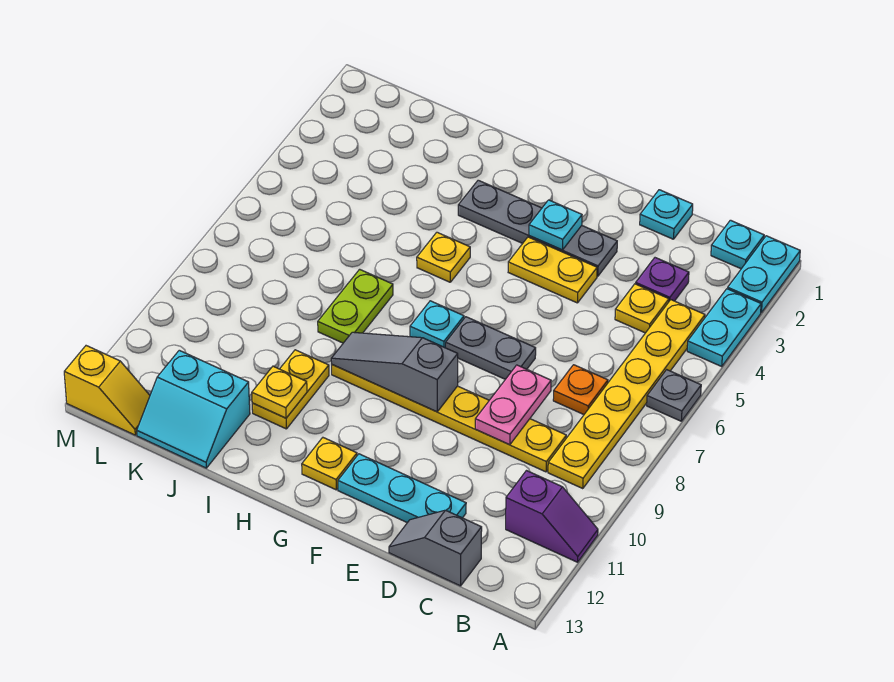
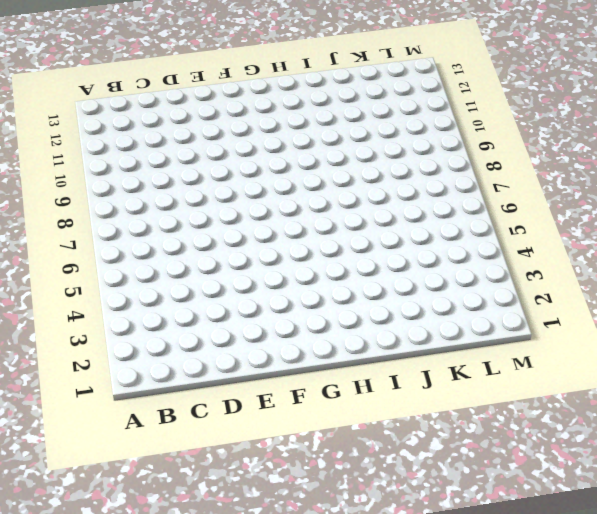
none -> cyan 1x2 plate [728,236,800,312]
none -> cyan 1x2 plate [687,289,761,366]
none -> grey 1x1 plate [647,370,701,421]

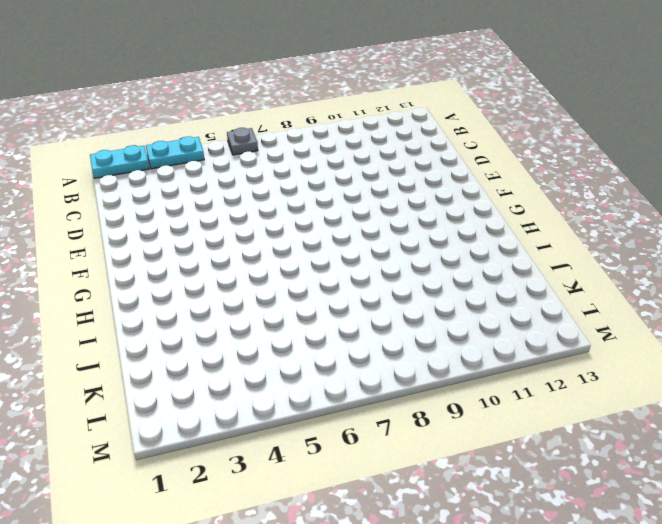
none -> purple 1x2 slope [506,471,598,562]
none -> cyan 1x1 plate [711,220,764,269]
none -> yellow 1x6 plate [548,300,705,489]

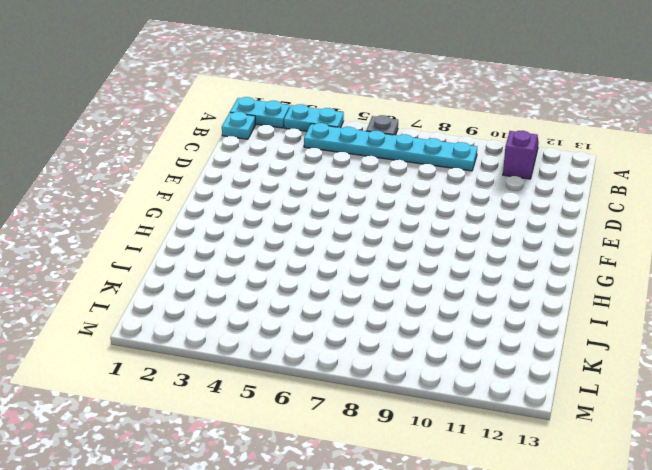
cyan 1x6 plate [304,123,477,171] -> yellow 1x6 plate [548,300,705,489]
none -> purple 1x1 plate [636,258,689,301]
none -> yellow 1x1 plate [615,284,669,333]
none -> orange 1x1 plate [553,365,608,414]

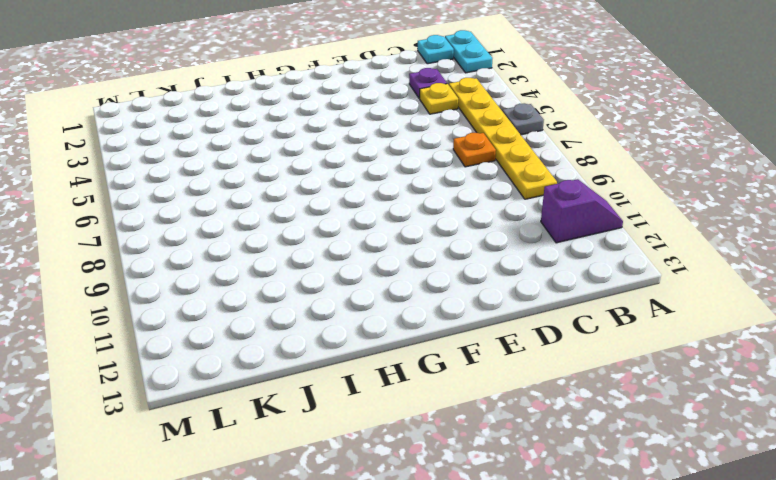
none -> cyan 1x2 plate [687,289,761,366]
none -> yellow 1x6 plate [332,365,566,472]
none -> grey 1x2 slope [389,510,482,586]

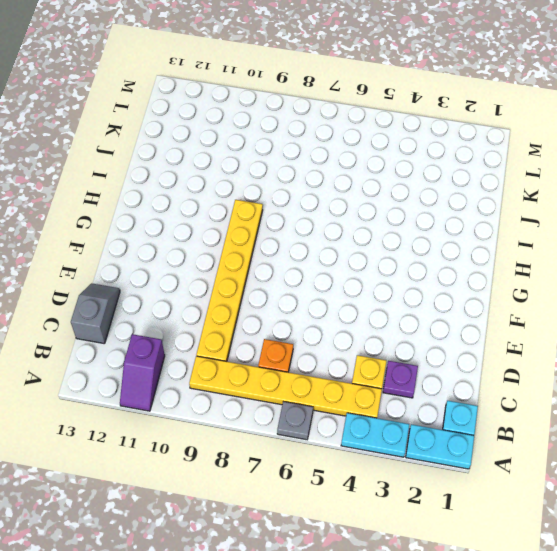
none -> cyan 1x1 plate [640,190,693,239]
none -> cyan 1x3 plate [338,454,466,523]
none -> grey 1x4 plate [458,180,617,276]

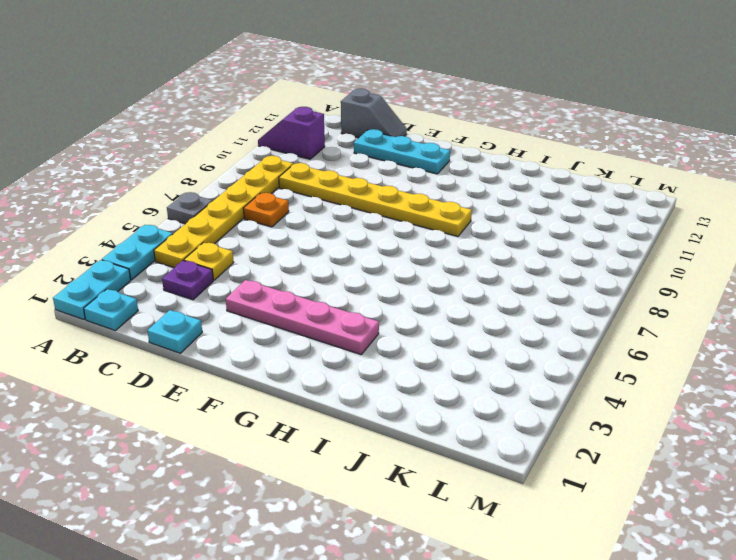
pink 1x4 plate [226,280,379,354] -> grey 1x4 plate [458,180,617,276]
none -> yellow 1x2 plate [508,237,597,303]
none -> grey 1x2 plate [446,317,536,379]
none -> cyan 1x1 plate [410,301,464,348]

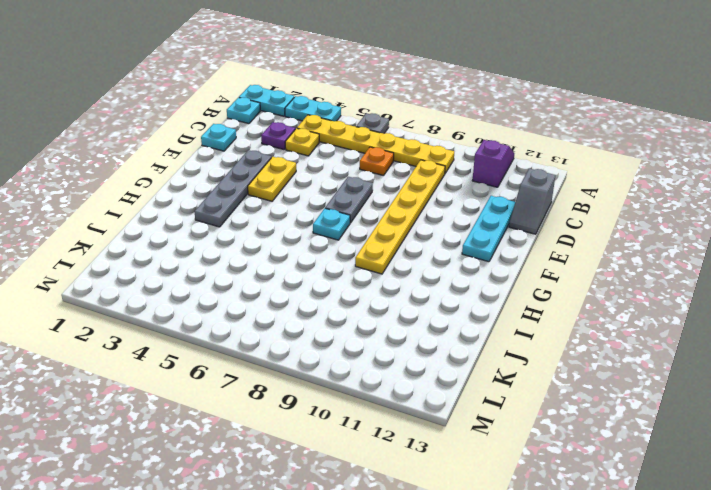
none -> yellow 1x1 plate [302,438,357,490]
none -> yellow 1x1 plate [417,232,470,282]
none -> lime 1x2 plate [318,269,393,343]

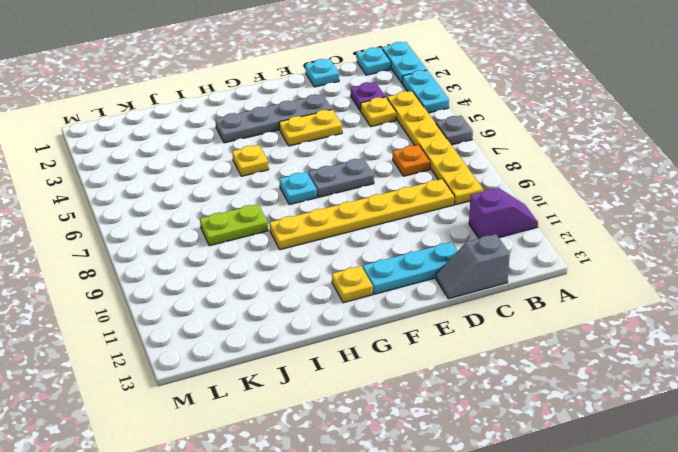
lime 1x2 plate [200,204,268,246] -> lime 1x2 plate turned to [318,269,393,343]
none -> yellow 1x2 plate [252,350,329,429]
none -> cyan 2x2 slope [137,350,250,468]
none -> yellow 1x2 slope [64,346,150,435]

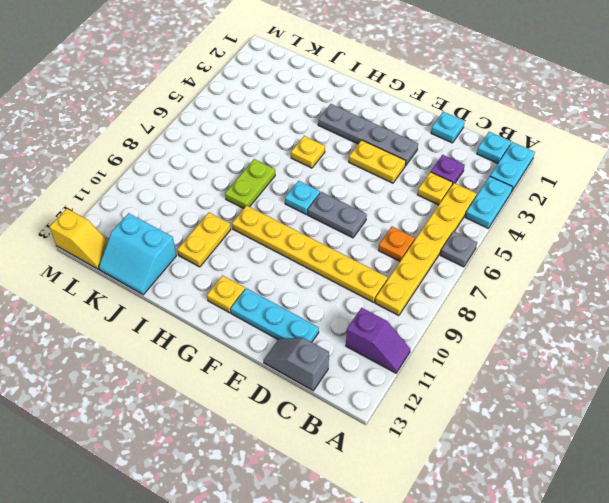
none -> pink 1x2 plate [475,365,551,445]
none -> cyan 1x1 plate [529,200,582,250]
none -> grey 1x3 slope [331,332,458,412]

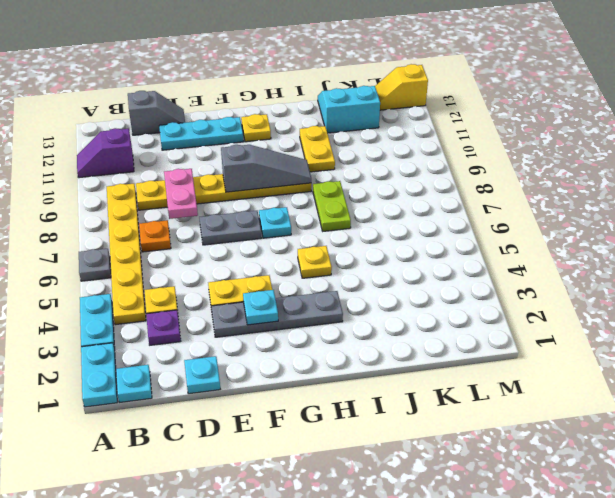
none -> yellow 1x1 plate [252,366,307,418]

